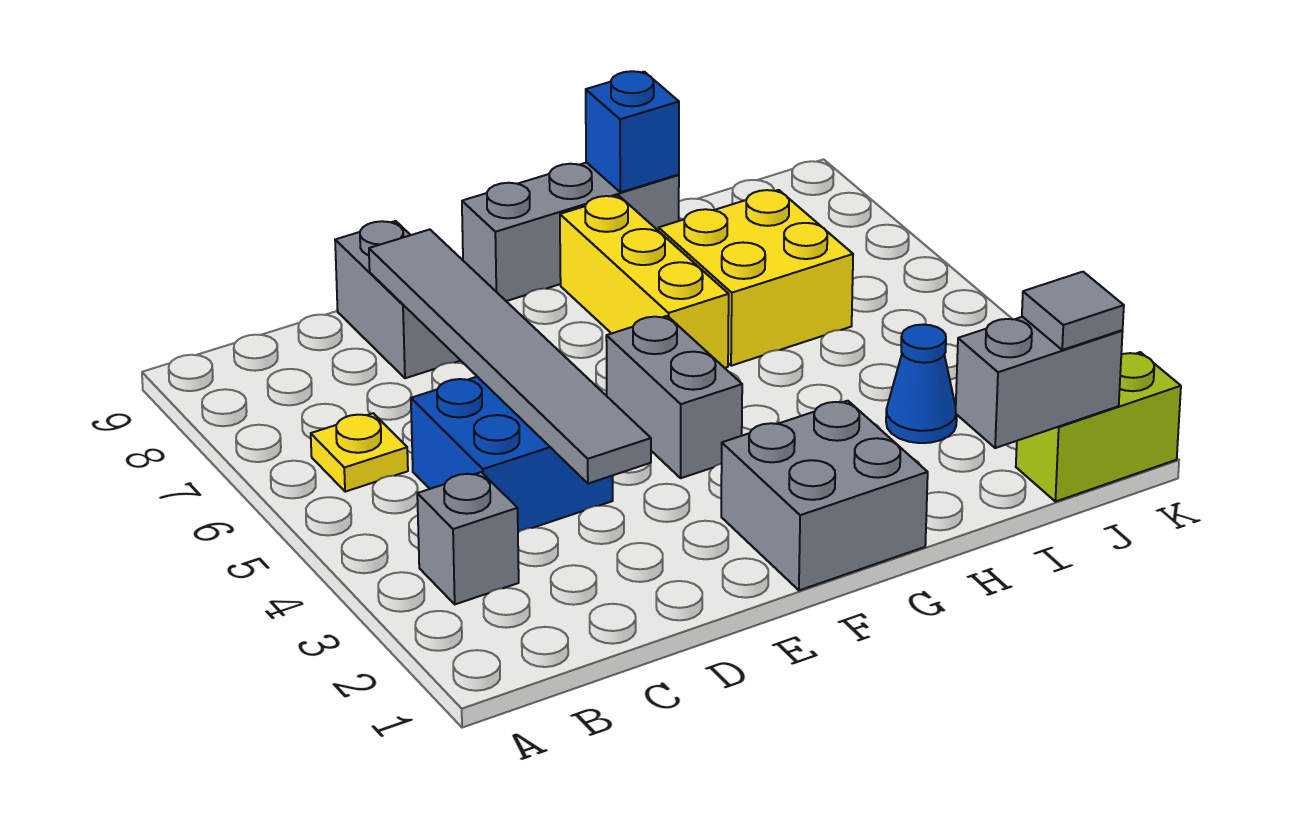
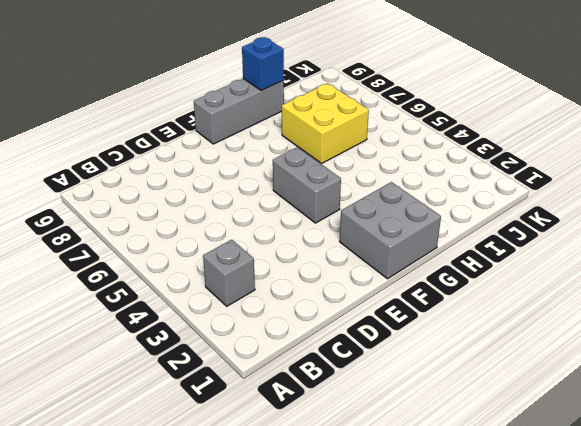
none -> yellow 1x1 plate [311,413,408,492]
none -> blue 2x2 brick [411,377,613,532]
none -> grey 1x2 brick [335,221,461,378]

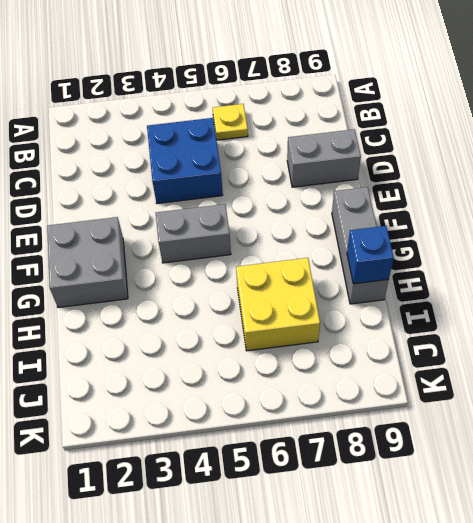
none -> grey 1x1 brick [417,472,519,604]
none -> yellow 1x3 brick [560,196,729,368]
none -> blue 1x1 cone [886,324,957,443]

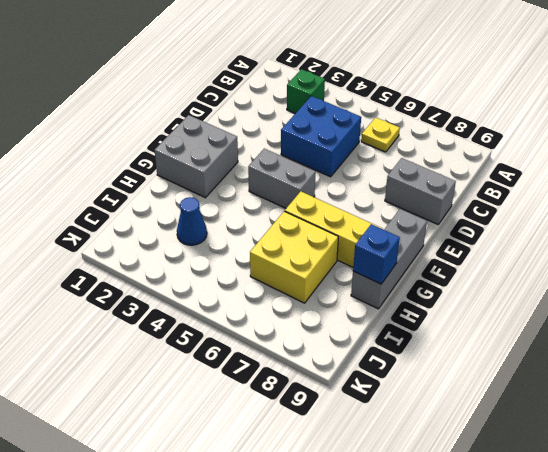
green 1x1 brick [287,69,325,113] -> grey 1x1 brick [417,472,519,604]
none -> lime 1x2 brick [1016,352,1181,502]
none -> grey 1x6 tile [369,229,651,484]
none -> grey 1x2 brick [956,317,1123,448]

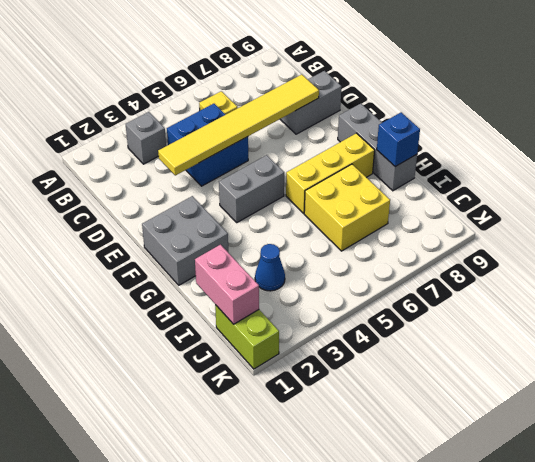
yellow 1x6 tile [158,75,319,176] -> grey 1x6 tile [369,229,651,484]
pink 1x2 brick [195,245,259,324] -> grey 1x2 brick [956,317,1123,448]
none -> grey 1x1 tile [1022,272,1124,350]

